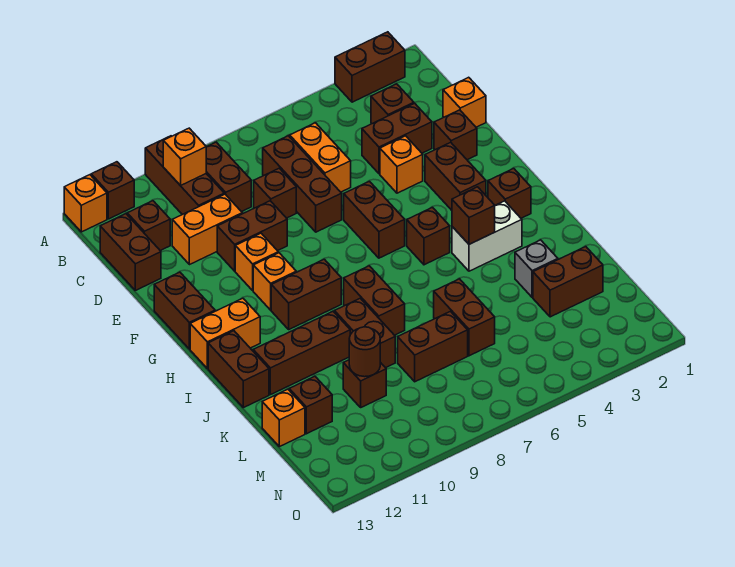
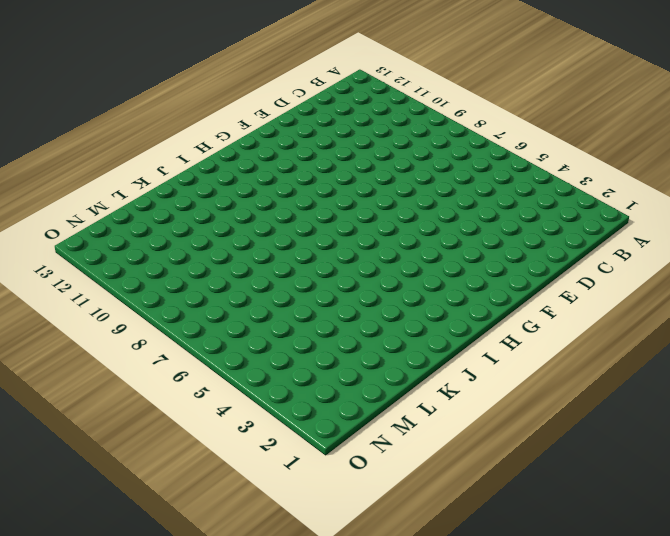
none -> brown 1x2 brick [335,32,405,102]
none -> brown 1x3 brick [145,136,224,215]
none -> brown 1x1 brick [91,162,134,219]
none -> orange 1x1 brick [64,175,107,232]

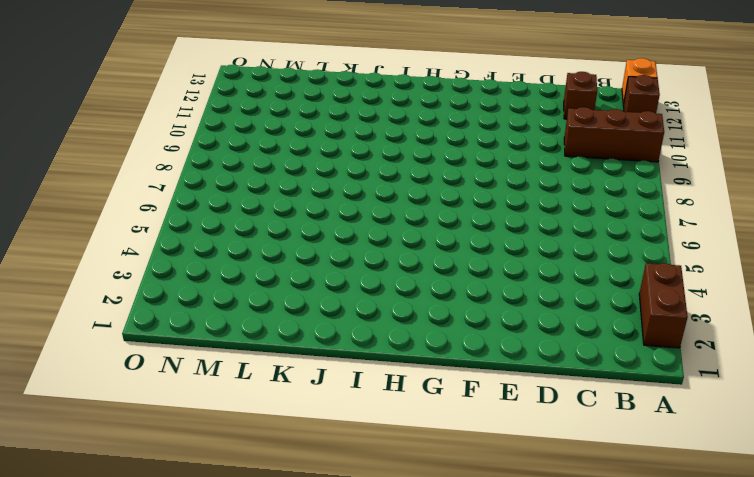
none -> brown 1x2 brick [206,142,251,212]
none -> brown 1x1 brick [371,84,414,124]
none -> orange 1x2 brick [290,123,351,192]
none -> brown 1x3 brick [263,136,342,232]

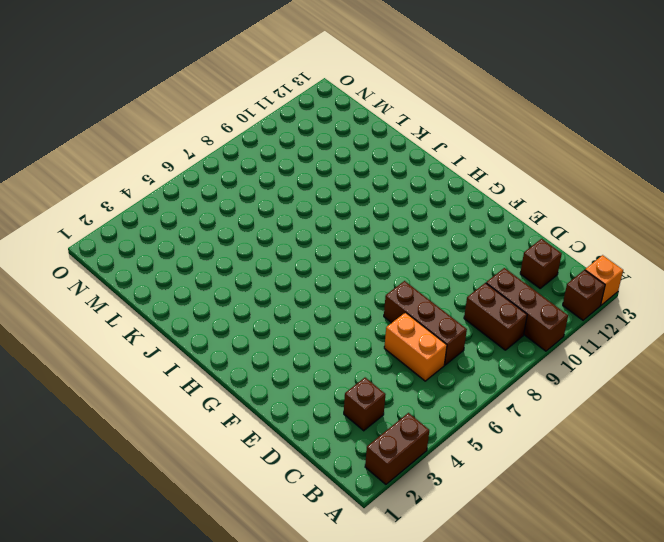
none -> brown 1x2 brick [100,214,161,290]
none -> orange 1x1 brick [443,77,486,127]
none -> brown 1x2 brick [362,103,432,174]
none -> brown 1x1 brick [254,168,296,218]

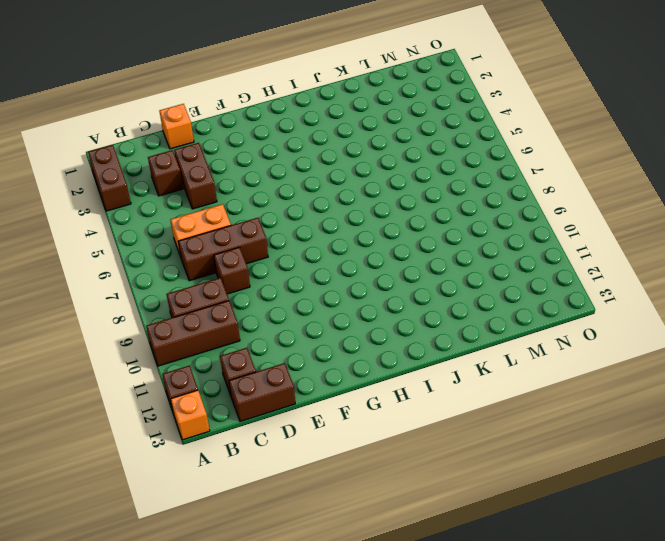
none -> orange 1x2 brick [172,194,242,265]
none -> brown 1x1 brick [434,110,477,160]
none -> orange 1x1 brick [380,136,423,193]
none -> brown 1x2 brick [217,201,287,271]

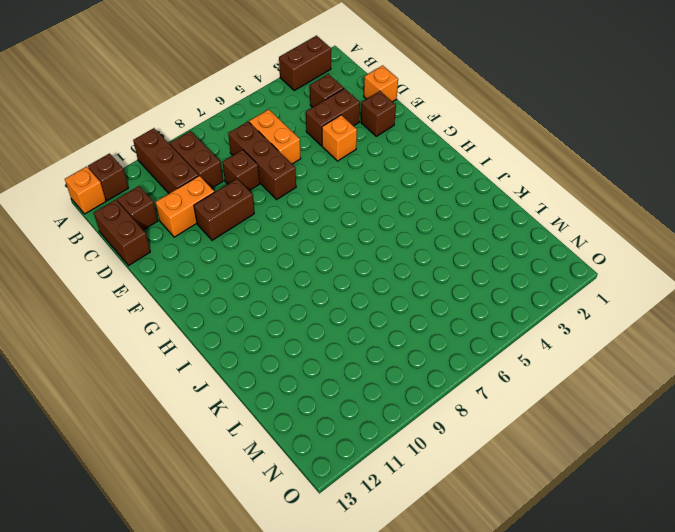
none -> brown 1x2 brick [425,142,486,210]
none -> brown 1x2 brick [344,181,405,258]
none -> orange 1x1 brick [235,233,278,290]
none -> brown 1x2 brick [154,272,215,349]

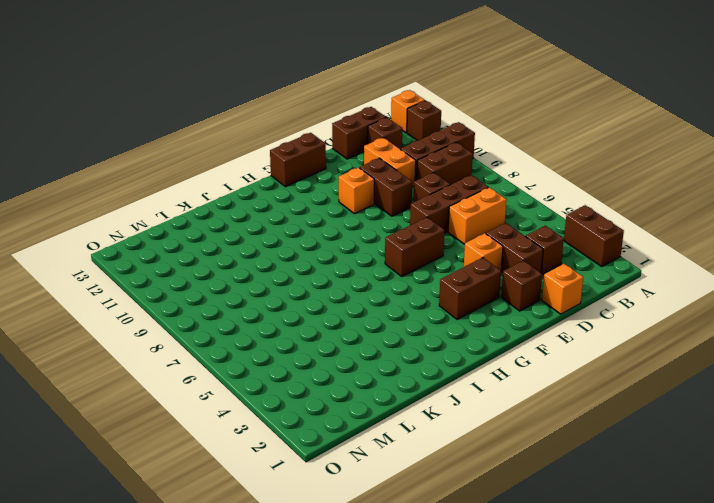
none -> orange 1x1 brick [253,253,296,310]
none -> brown 1x1 brick [488,168,531,218]
none -> brown 1x1 brick [407,207,450,265]
none -> brown 1x2 brick [271,259,341,329]

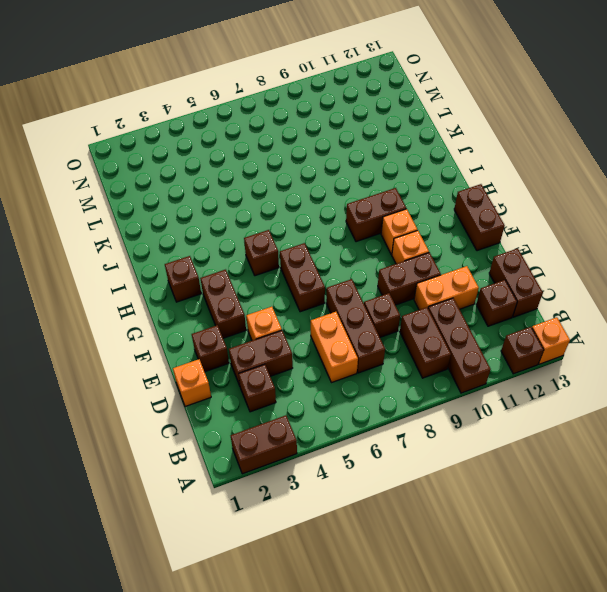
none -> orange 1x2 brick [190,298,260,369]
none -> white 1x2 brick [452,201,522,271]
none -> brown 1x2 brick [344,266,405,335]
none -> brown 1x2 brick [208,331,269,408]

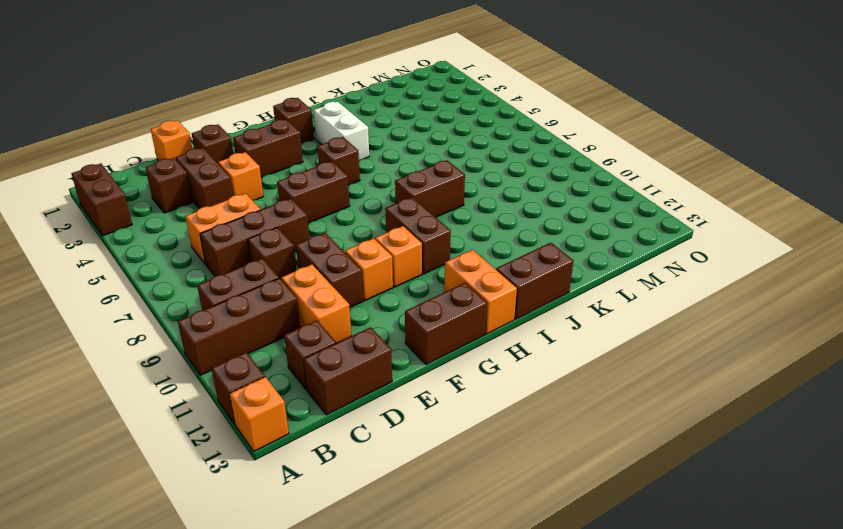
none -> brown 1x2 brick [335,298,395,368]
none -> brown 1x3 brick [253,312,350,395]
none -> grey 1x1 brick [515,240,558,297]
none -> brown 1x2 brick [434,279,495,356]

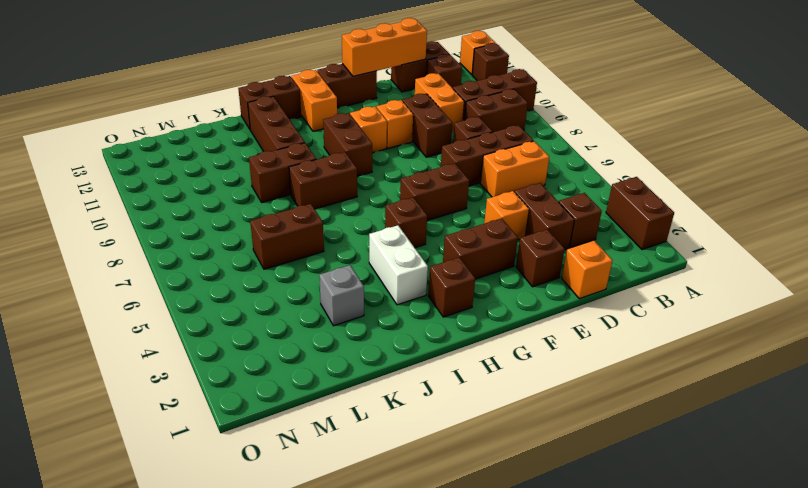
orange 1x3 brick [342,18,427,76] -> none
none -> brown 1x2 brick [533,247,603,317]
none -> brown 1x2 brick [398,311,468,382]
none -> brown 1x1 brick [343,360,386,407]
none -> brown 1x1 brick [289,376,332,434]

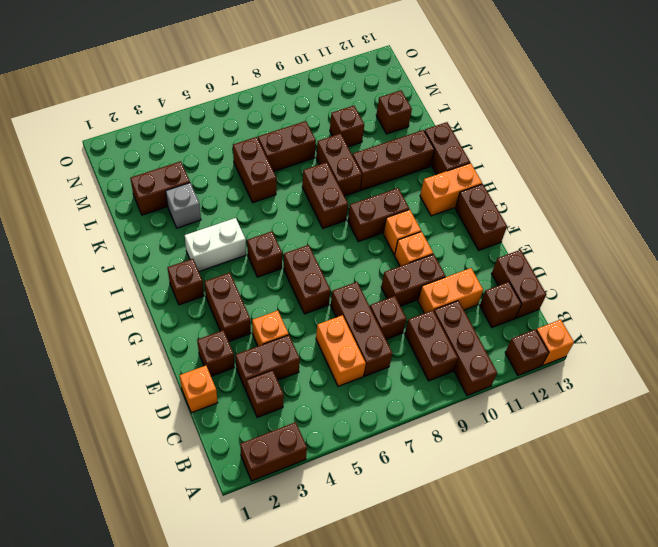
none -> orange 1x1 brick [262,389,305,447]
none -> orange 1x1 brick [163,128,206,186]
none -> brown 1x1 brick [452,187,495,244]
none -> brown 1x1 round brick [349,327,380,377]

